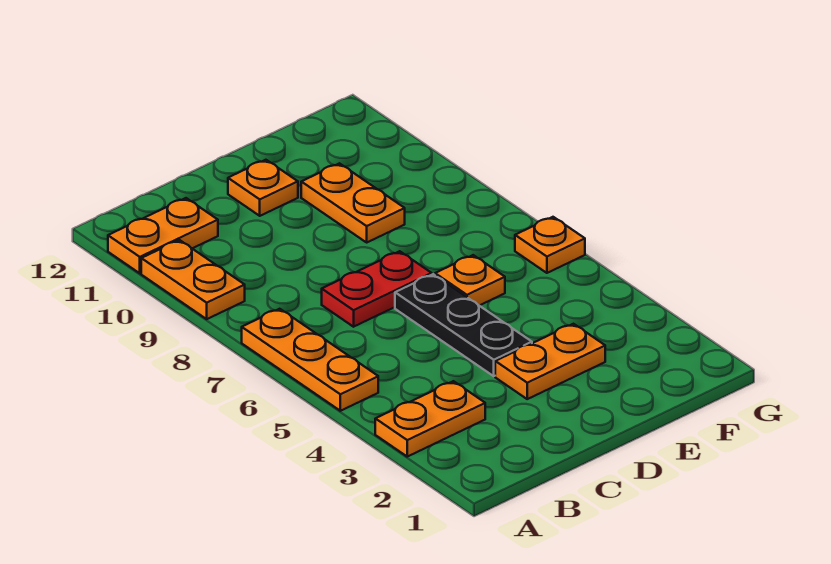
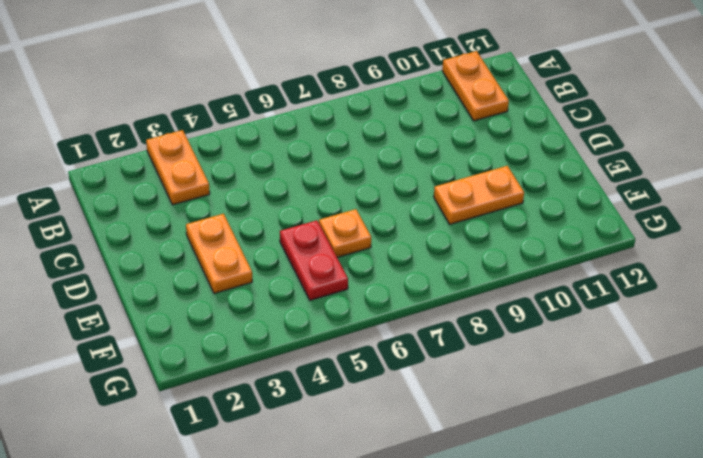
red 1x2 plate [280,220,348,300] -> red 1x2 plate moved to [322,251,432,327]
none -> orange 1x3 plate [242,309,378,411]
none -> orange 1x2 plate [141,240,245,319]

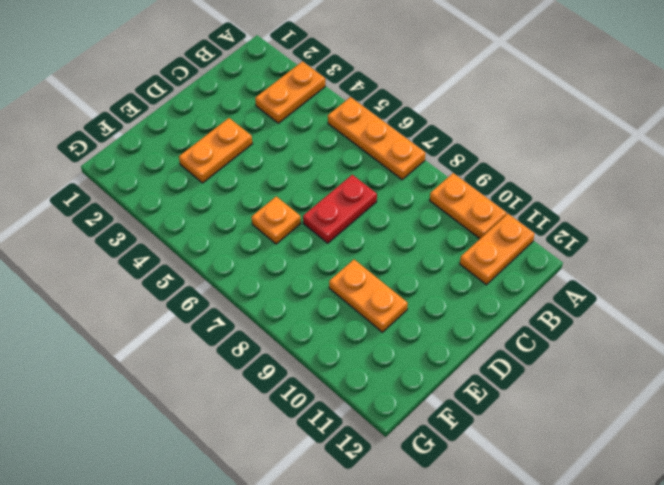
none -> black 1x3 plate [395,274,532,376]
none -> orange 1x1 plate [228,160,298,216]

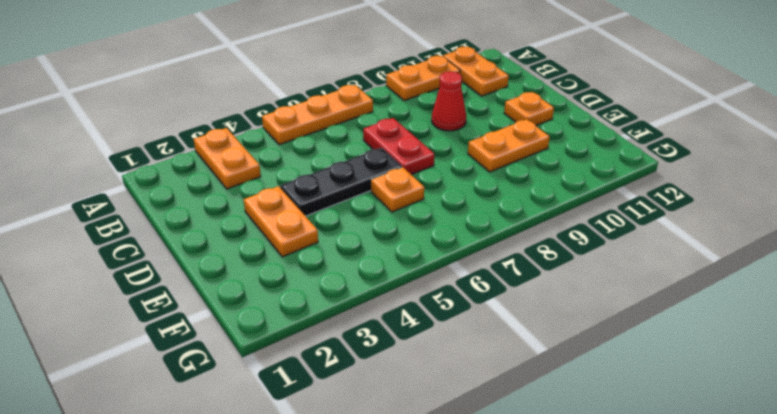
red 1x1 cone [432,72,466,131] -> none
none -> orange 1x1 plate [515,217,585,273]

